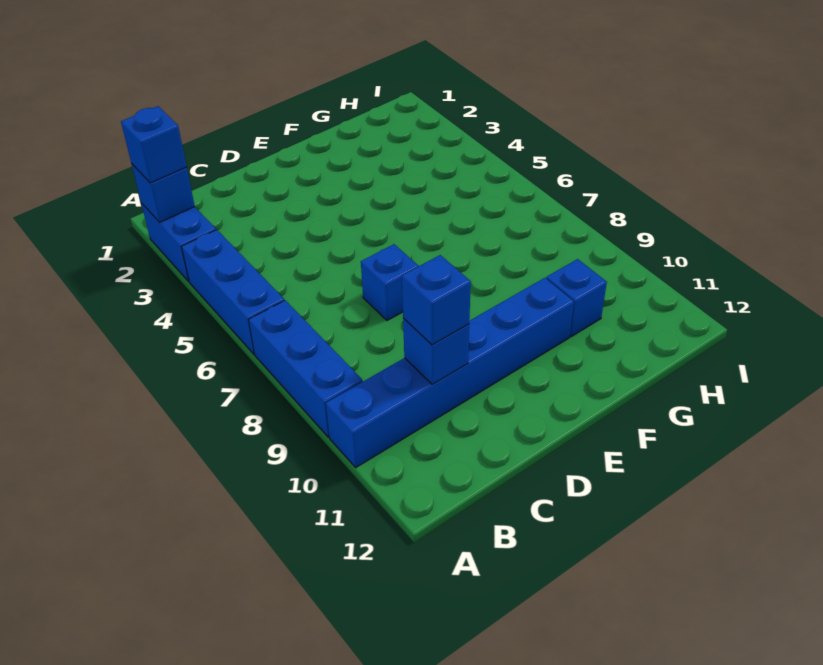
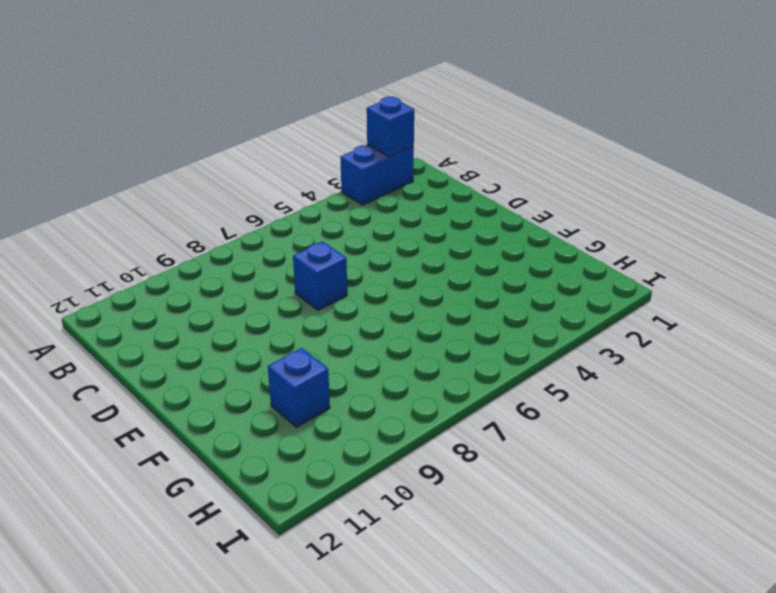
none -> blue 1x3 brick [182,230,284,354]
none -> blue 1x3 brick [249,300,363,437]

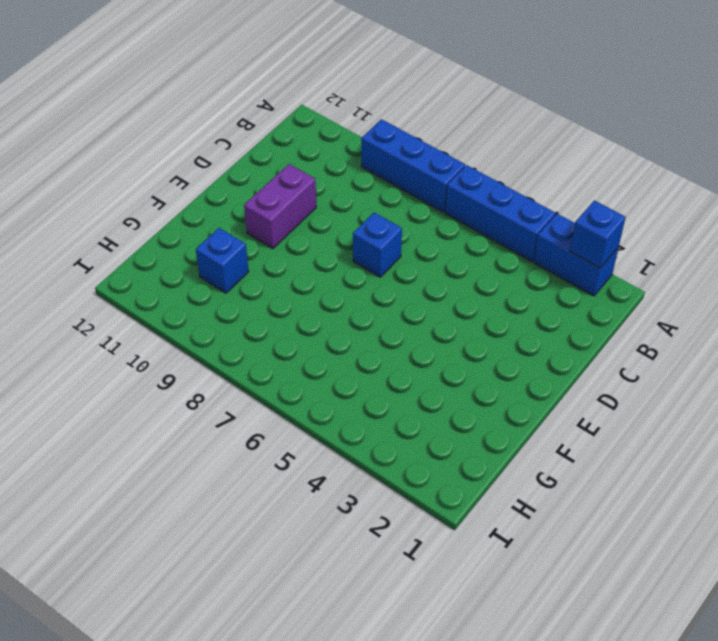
purple 1x2 brick [244,164,316,249] -> blue 1x6 brick [326,278,574,467]
none -> blue 1x1 brick [403,318,469,385]
none -> blue 1x1 brick [121,106,187,183]

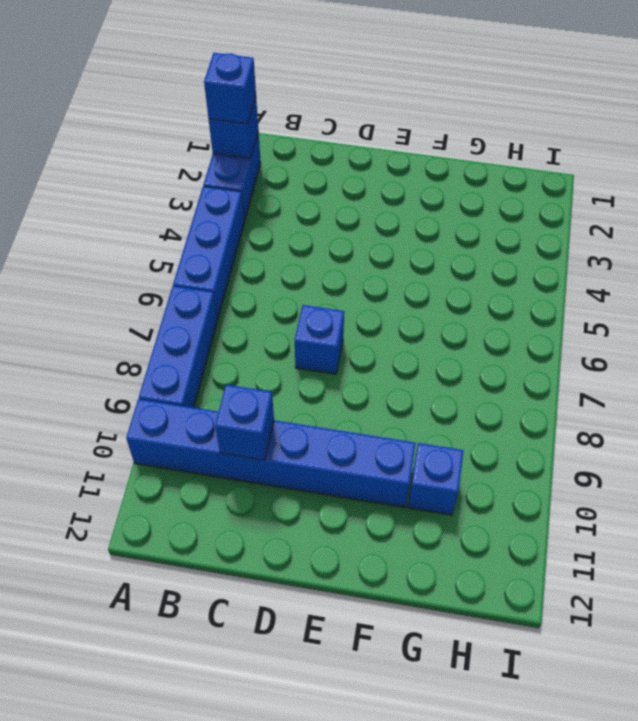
none -> blue 1x1 brick [402,255,471,345]

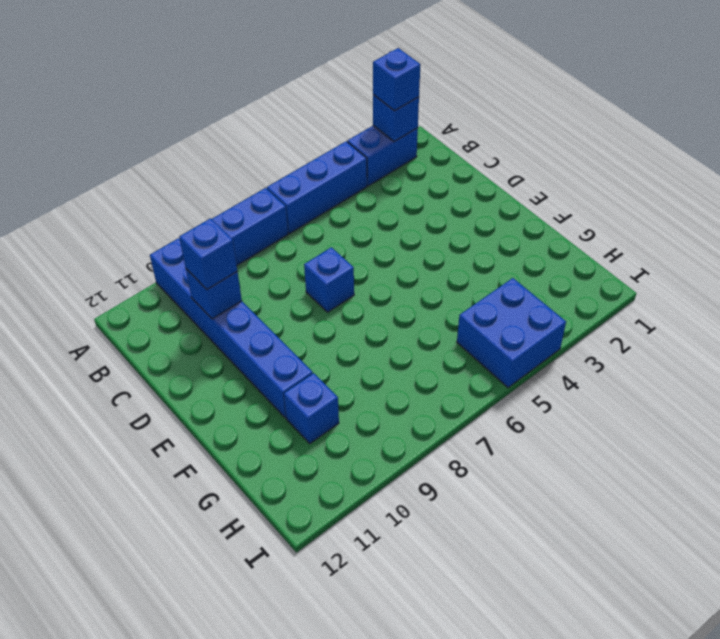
blue 2x2 brick [457,278,566,388] -> none

